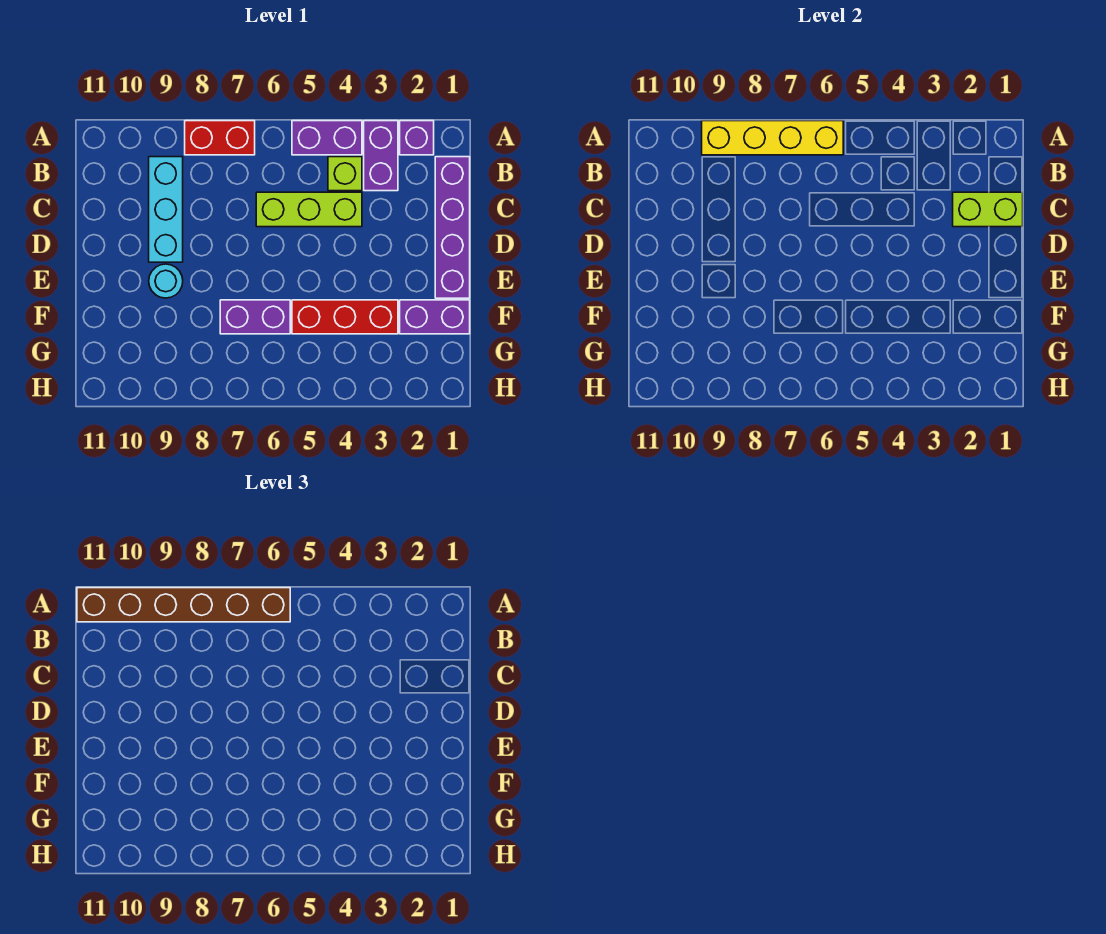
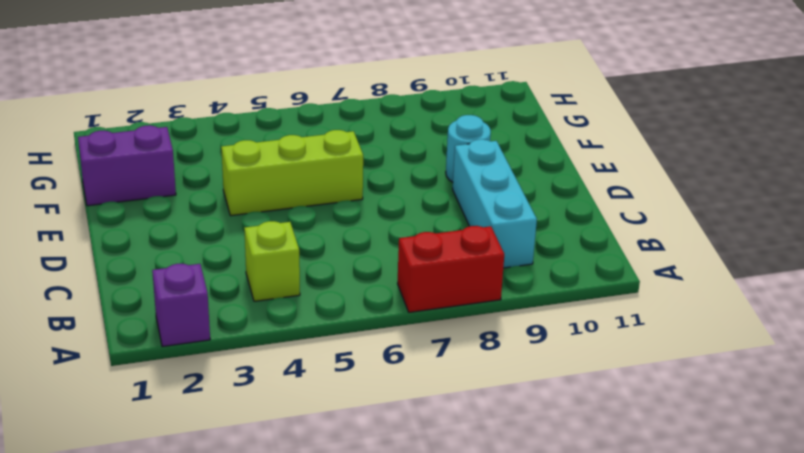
lime 1x3 brick [221,130,363,216] -> lime 1x3 brick moved to [256,192,362,227]
none -> purple 1x2 brick [364,121,398,191]
none -> purple 1x2 brick [292,121,362,155]
none -> purple 1x4 brick [435,157,470,298]

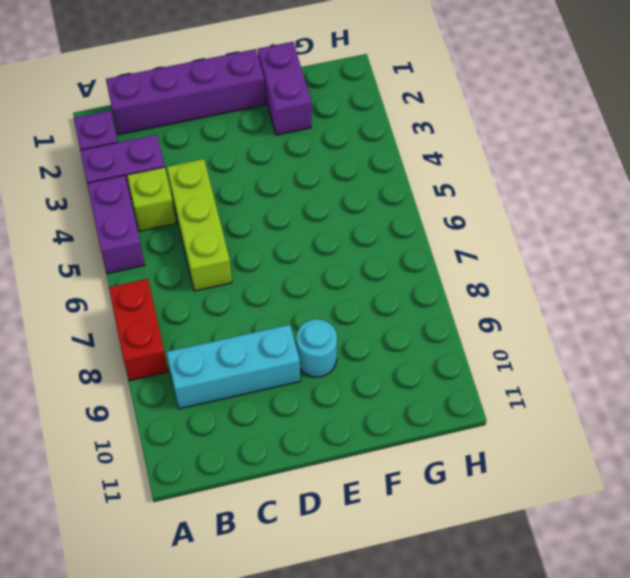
none -> red 1x3 brick [292,300,398,334]
none -> purple 1x2 brick [220,300,290,334]
none -> yellow 1x4 brick [702,121,843,155]

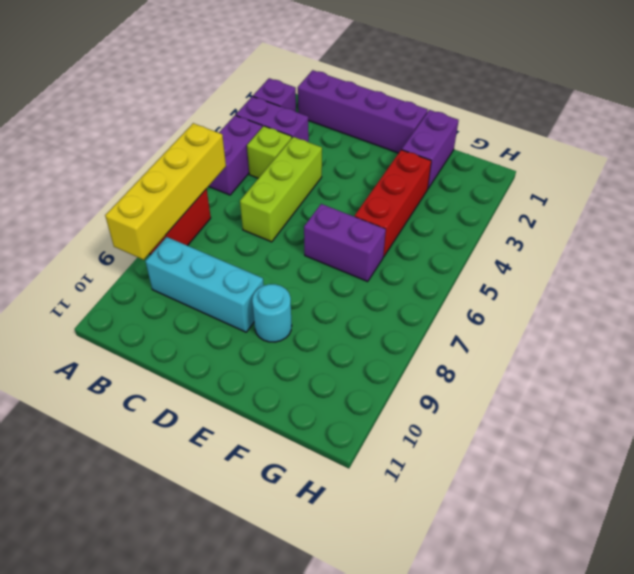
purple 1x2 brick [304,204,386,282] -> purple 1x2 brick turned to [220,300,290,334]
none -> lime 1x2 brick [953,192,1023,227]
none -> brown 1x6 brick [77,588,290,622]

